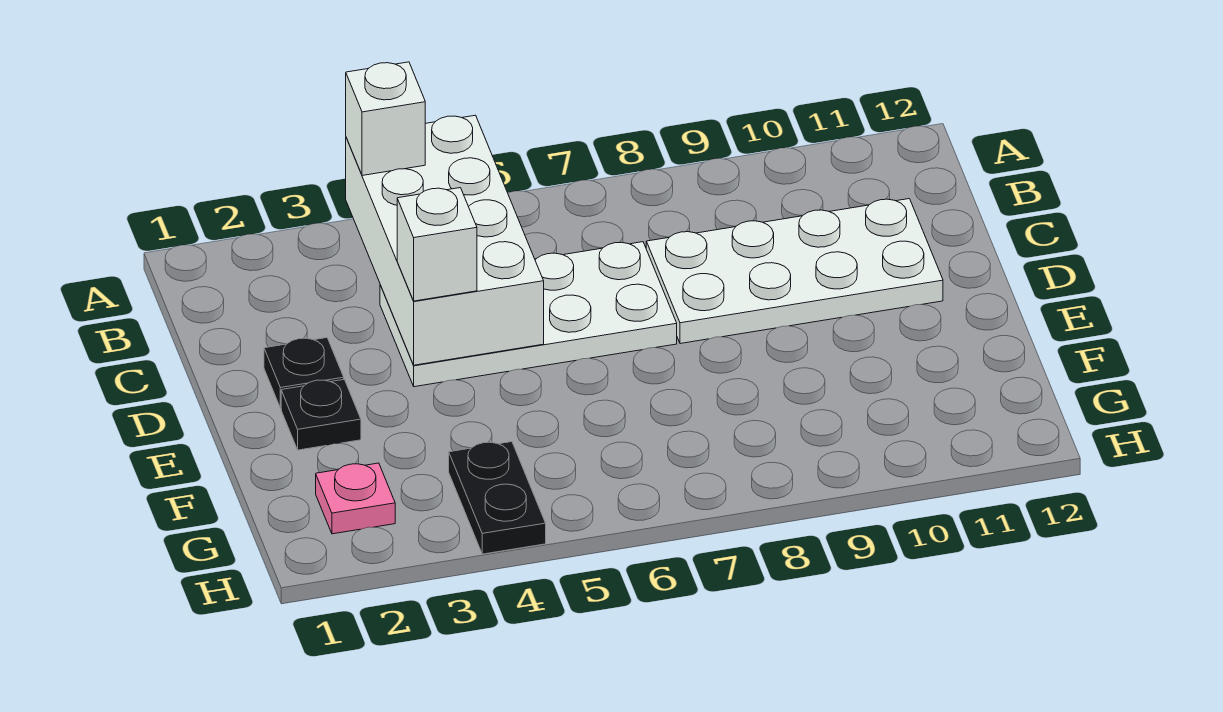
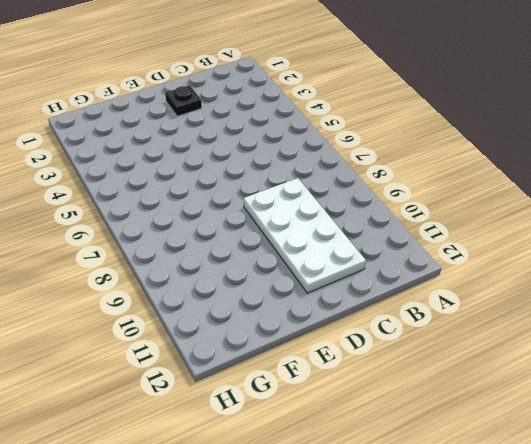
none -> white 2x4 plate [380,242,677,387]
none -> black 1x1 plate [281,380,361,450]

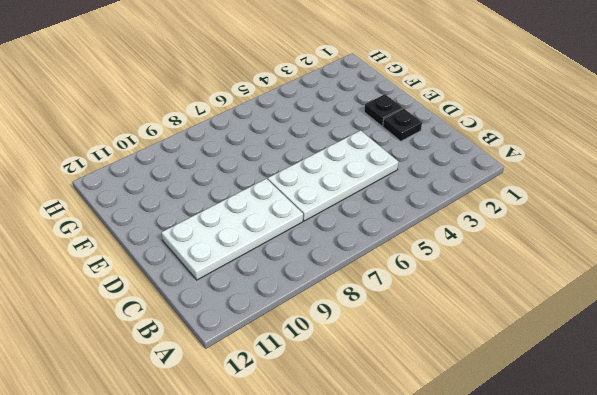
none -> pink 1x1 plate [316,463,395,534]
none -> black 1x2 plate [449,442,546,554]

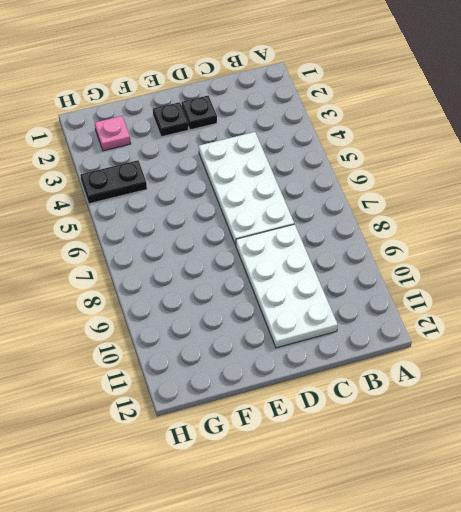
none -> white 2x4 brick [346,115,544,365]
none -> white 1x1 brick [346,62,425,176]

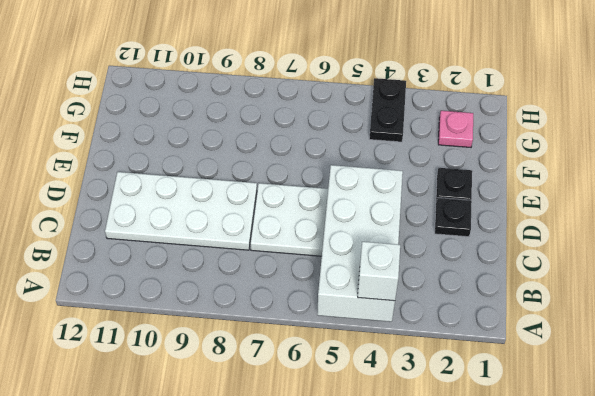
none -> white 1x1 brick [397,188,477,301]

